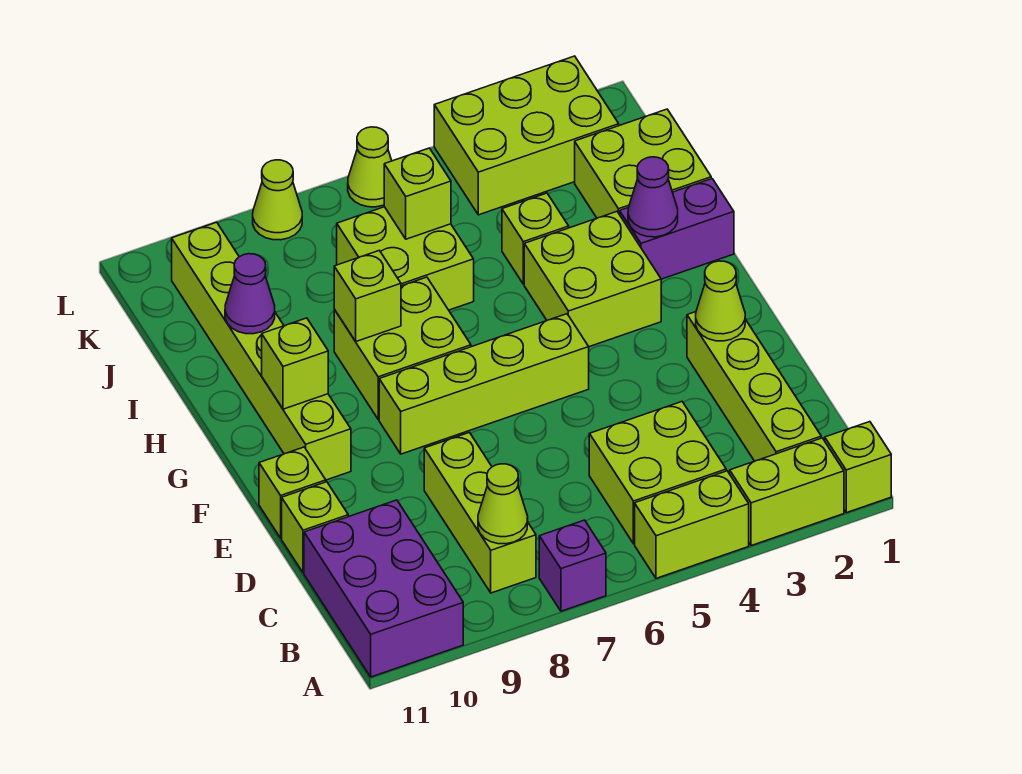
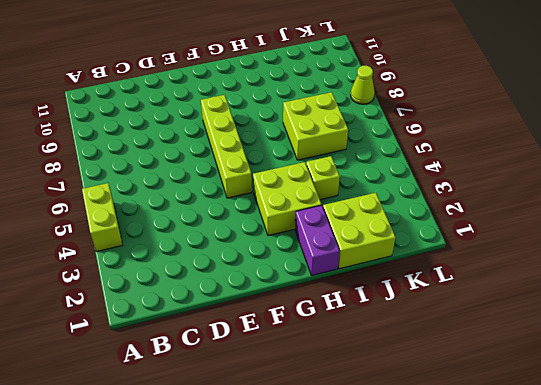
none -> lime 1x1 brick [825,422,891,513]
none -> lime 1x2 brick [730,438,844,546]
none -> purple 1x1 brick [539,520,606,611]

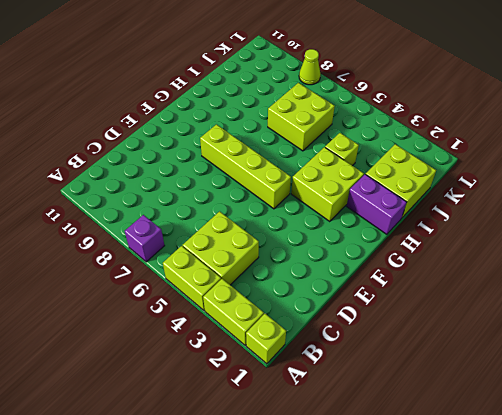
none -> purple 2x3 brick [304,500,463,677]
none -> lime 1x4 brick [687,312,821,461]
none -> lime 1x3 brick [424,432,536,593]

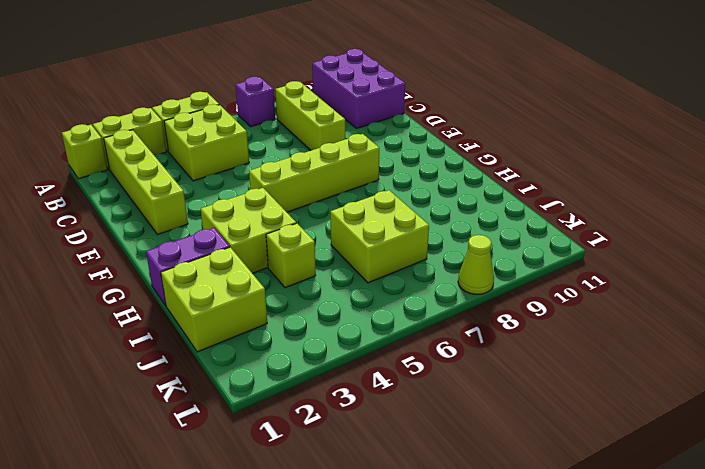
none -> lime 1x1 brick [282,482,348,573]
none -> lime 1x1 brick [259,447,326,538]
none -> lime 1x6 brick [172,222,351,480]

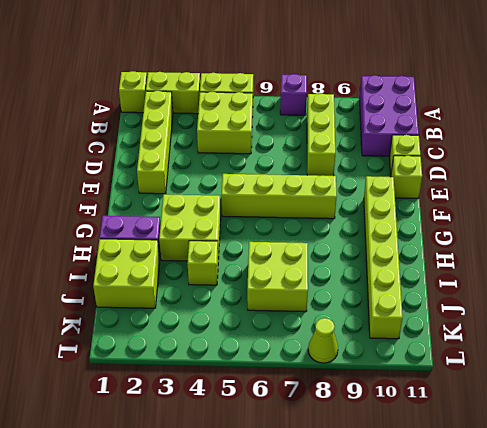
none -> lime 2x2 brick [334,277,471,419]
none -> lime 2x3 brick [434,56,619,215]
none -> lime 1x1 cone [348,127,392,207]

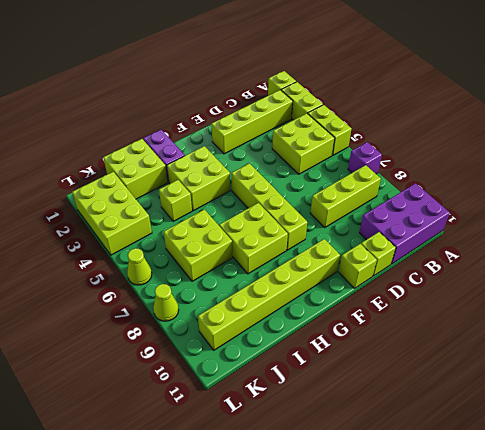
none -> lime 1x1 cone [478,464,528,544]
none -> lime 1x1 cone [696,261,745,341]
none -> lime 1x1 brick [262,318,328,409]

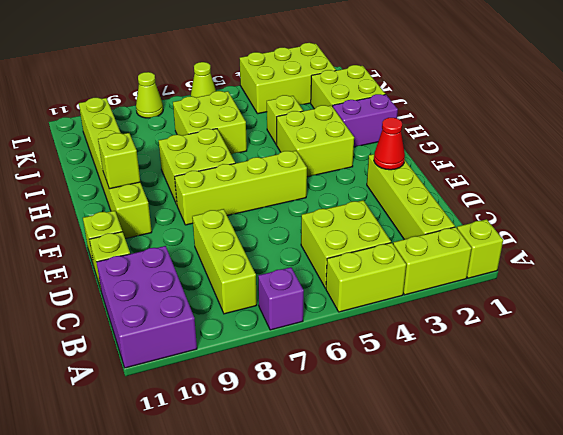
red 1x1 cone [374,118,405,170] -> lime 1x1 cone [696,261,745,341]
none -> lime 1x1 cone [478,464,528,544]
none -> purple 1x1 cone [628,157,678,237]
none -> lime 1x1 brick [334,251,401,341]

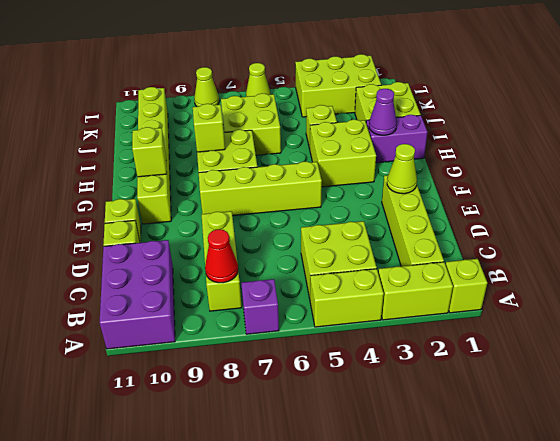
red 1x1 cone [205,229,238,283] -> lime 1x1 cone [478,464,528,544]
none -> purple 1x1 cone [225,254,275,334]
none -> lime 1x1 brick [384,148,451,239]

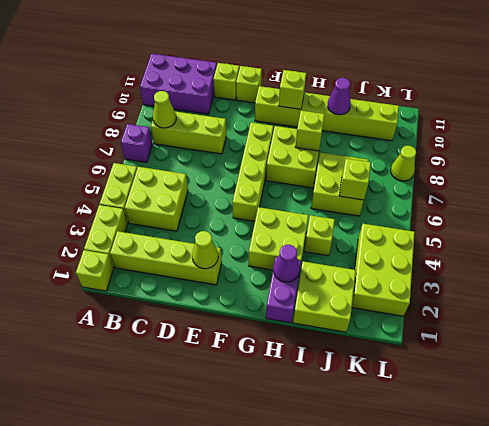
none -> lime 1x1 cone [348,127,392,207]

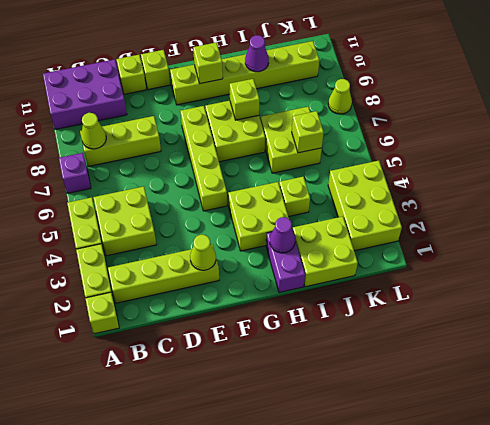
none -> lime 1x1 cone [348,127,392,207]

